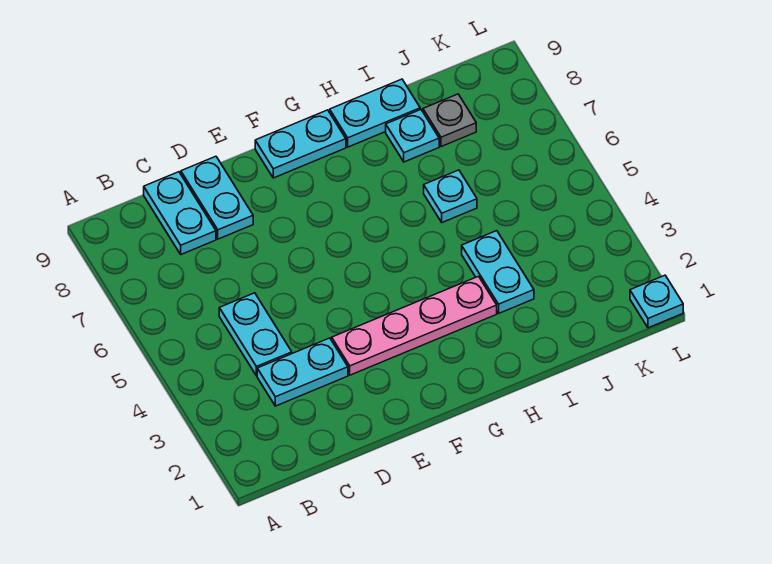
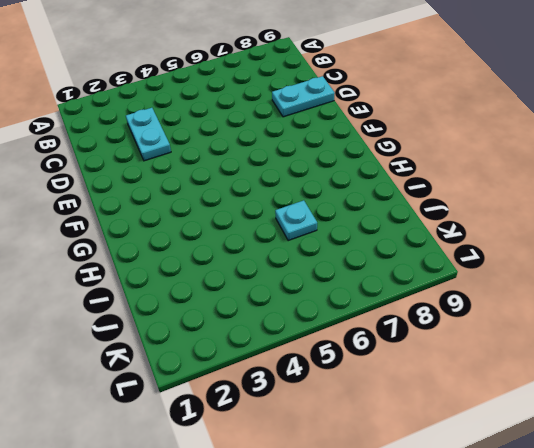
none -> cyan 1x2 plate [219,293,292,376]
none -> cyan 1x2 plate [144,172,216,254]
none -> pink 1x4 plate [332,276,497,375]

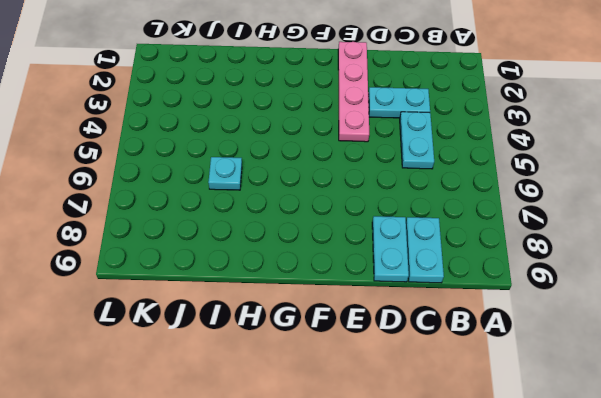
pink 1x4 plate [338,42,369,142] -> pink 1x4 plate turned to [332,276,497,375]
none -> cyan 1x2 plate [255,110,346,178]
none -> cyan 1x2 plate [330,79,420,147]
none -> cyan 1x2 plate [462,231,534,313]

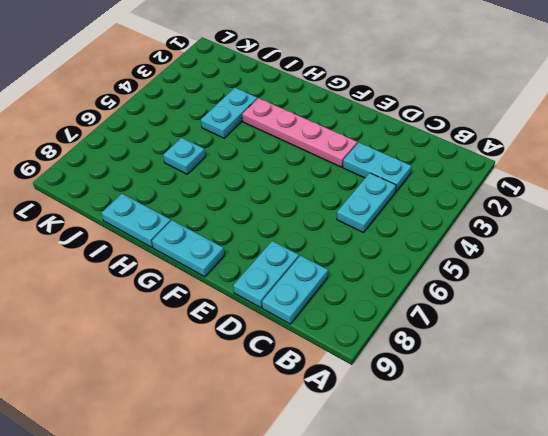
none -> cyan 1x1 plate [386,109,439,162]
none -> grey 1x1 plate [423,94,476,147]
none -> cyan 1x1 plate [630,275,683,328]

